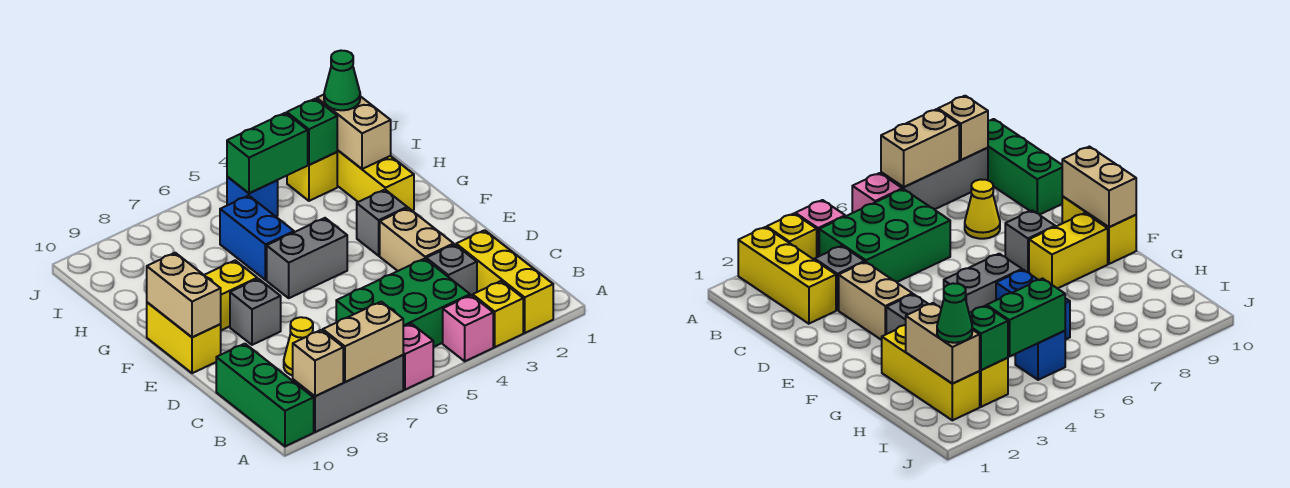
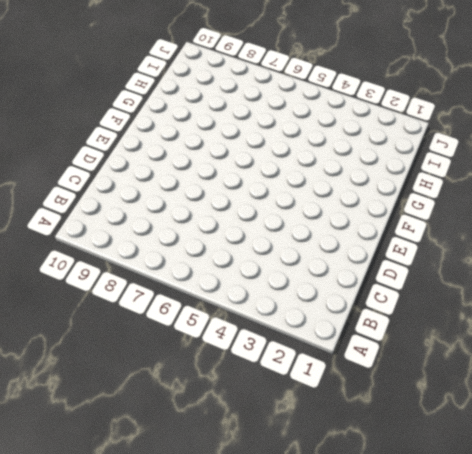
none -> yellow 1x3 brick [456,230,553,333]
none -> yellow 1x1 brick [473,281,523,347]
none -> pink 1x1 brick [443,295,493,361]

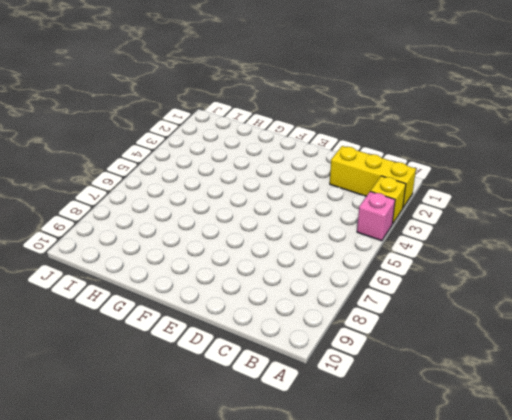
none -> pink 1x1 brick [403,324,433,390]
none -> grey 1x3 brick [293,355,403,432]
none -> green 1x3 brick [216,344,314,446]

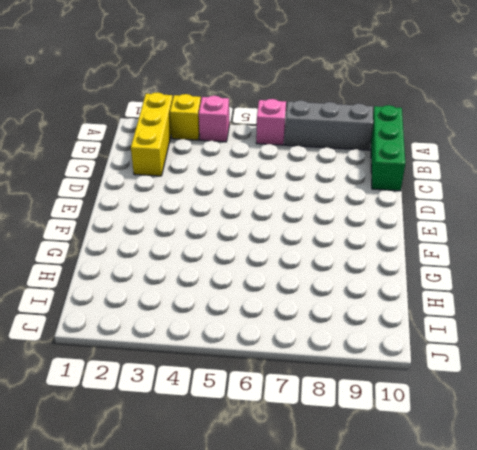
none -> green 2x3 brick [336,259,470,347]
none -> grey 1x1 brick [426,244,477,296]
none -> yellow 1x1 cone [284,317,313,376]

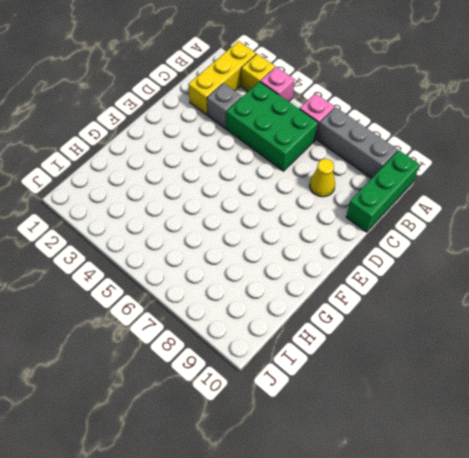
none -> tan 1x2 brick [380,208,454,271]
none -> grey 1x1 brick [230,279,281,345]
none -> yellow 1x2 brick [147,302,221,373]

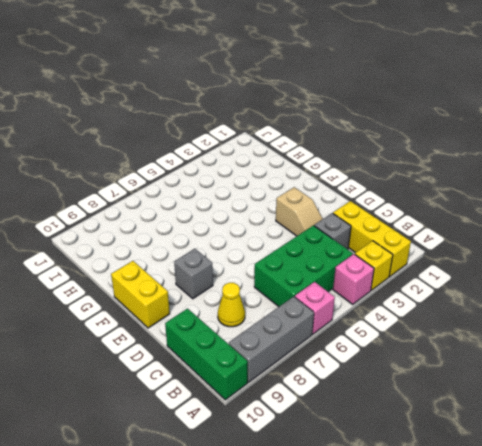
tan 1x2 slope [276,187,323,236] -> tan 1x2 brick [380,208,454,271]
none -> grey 1x1 brick [357,190,407,256]
none -> grey 1x2 brick [267,218,347,298]
none -> yellow 1x2 brick [204,260,257,330]

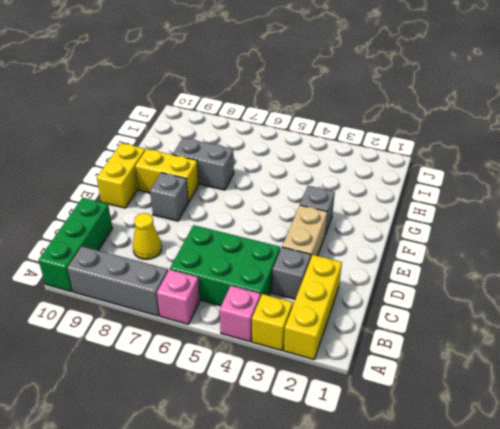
grey 1x2 brick [173,138,234,190] -> grey 1x2 brick moved to [267,218,347,298]
none -> yellow 1x3 brick [337,150,414,211]
none -> blue 1x2 brick [220,195,294,280]
none -> yellow 1x1 brick [287,152,337,201]

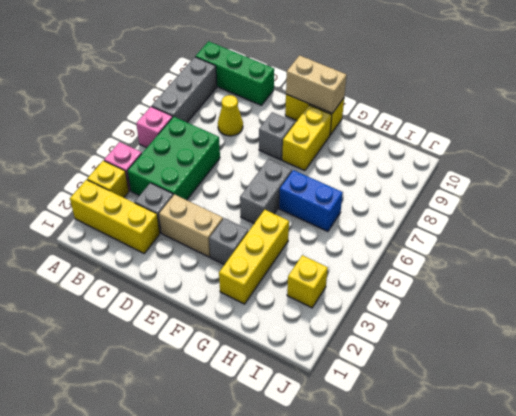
yellow 1x3 brick [219,210,289,304] -> yellow 1x3 brick turned to [337,150,414,211]
none -> blue 1x1 brick [227,176,278,216]
none -> tan 1x2 brick [323,302,403,382]
none -> tan 1x1 brick [293,330,343,396]

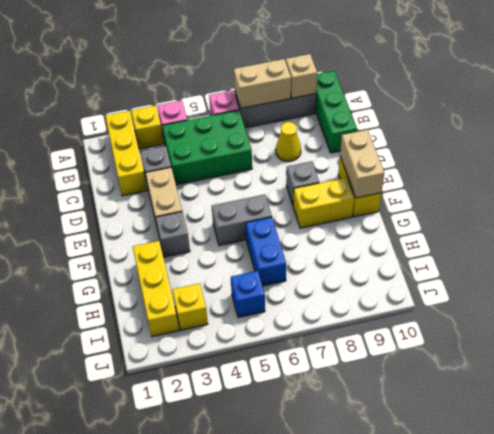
none -> tan 1x2 brick [317,95,391,169]
none -> green 1x1 brick [287,99,337,165]
none -> green 1x2 brick [227,113,308,193]

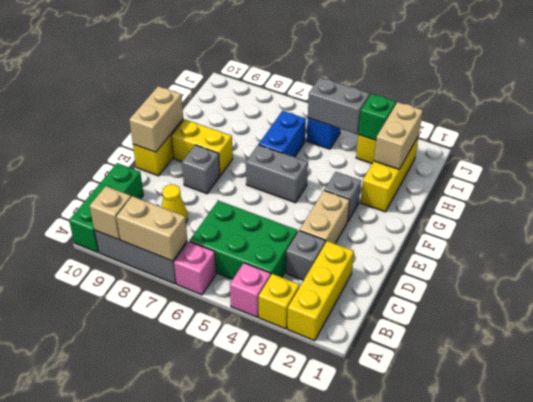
grey 1x2 brick [308,78,370,134] -> green 1x2 brick [227,113,308,193]
none -> green 1x1 cone [324,51,360,110]

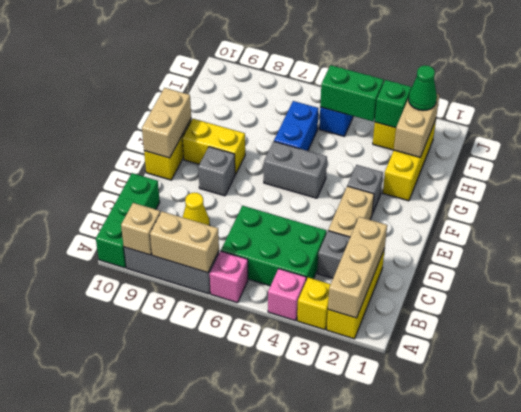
tan 1x3 brick [328,217,387,318] -> none

